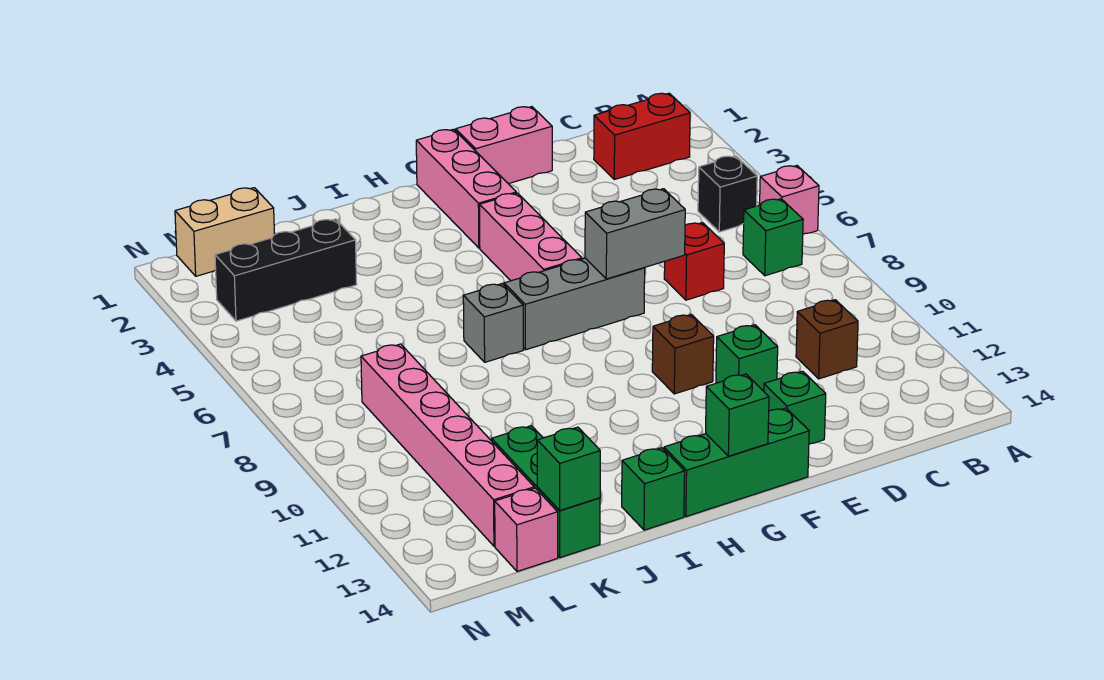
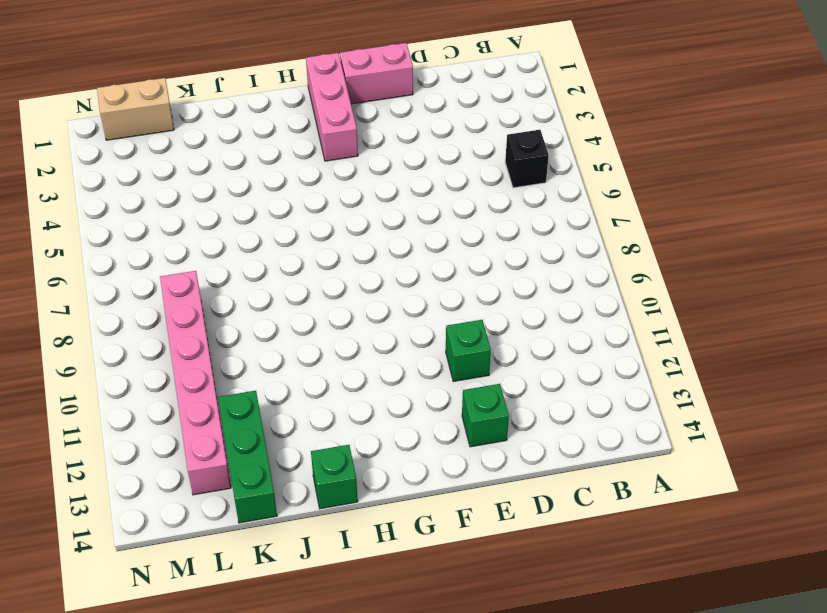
none -> pink 1x1 brick [760,166,819,234]
none -> red 1x2 brick [594,93,690,179]
none -> green 1x1 brick [743,199,803,276]

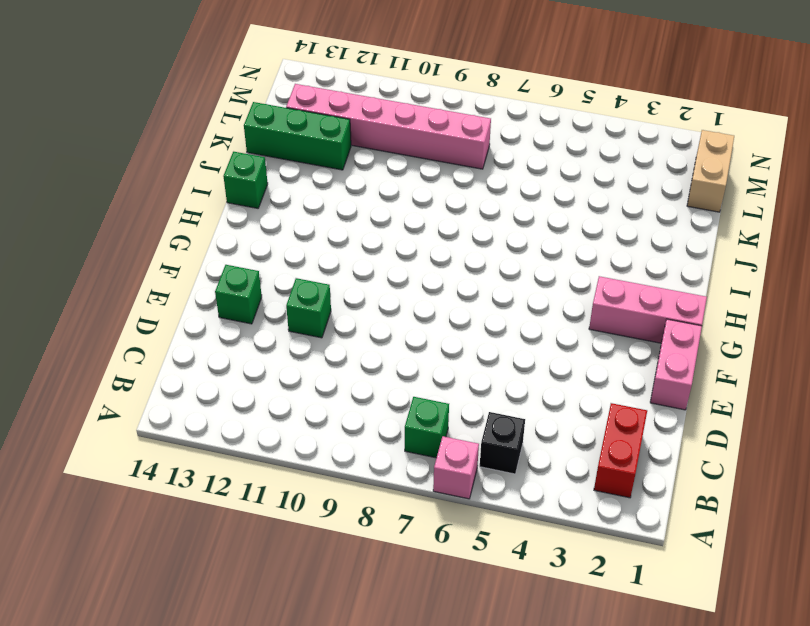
none -> brown 1x1 brick [796,300,858,379]
none -> red 1x1 brick [664,223,724,300]
none -> grey 1x3 brick [504,258,645,350]

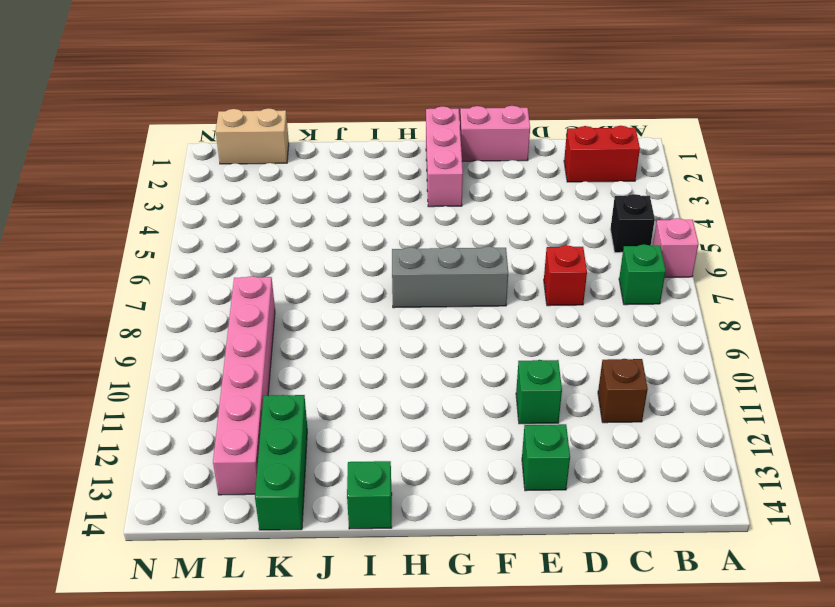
none -> brown 1x1 brick [652,314,714,394]
none -> green 1x3 brick [664,408,809,517]
none -> pink 1x3 brick [480,193,582,281]

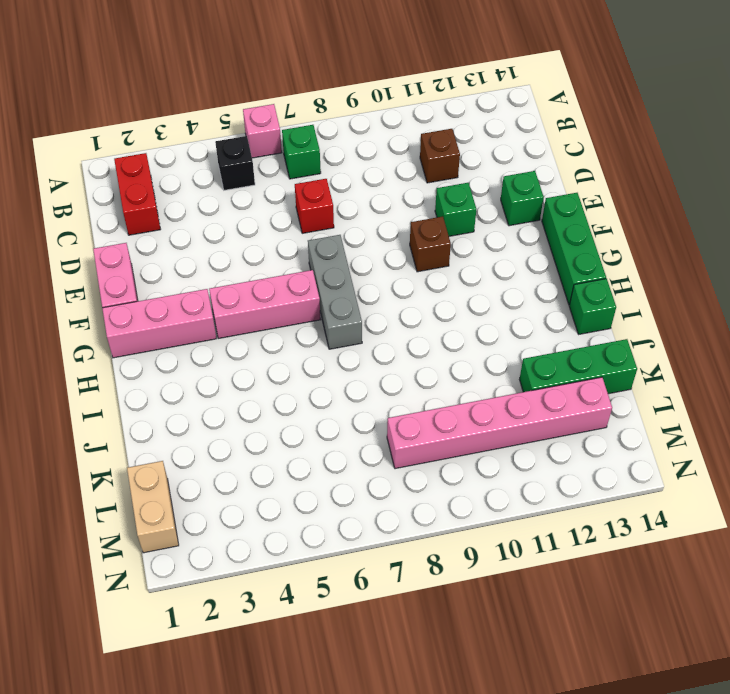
none -> grey 1x1 brick [463,284,523,362]
none -> black 1x3 brick [215,219,357,321]
none -> pink 1x1 brick [495,488,558,571]

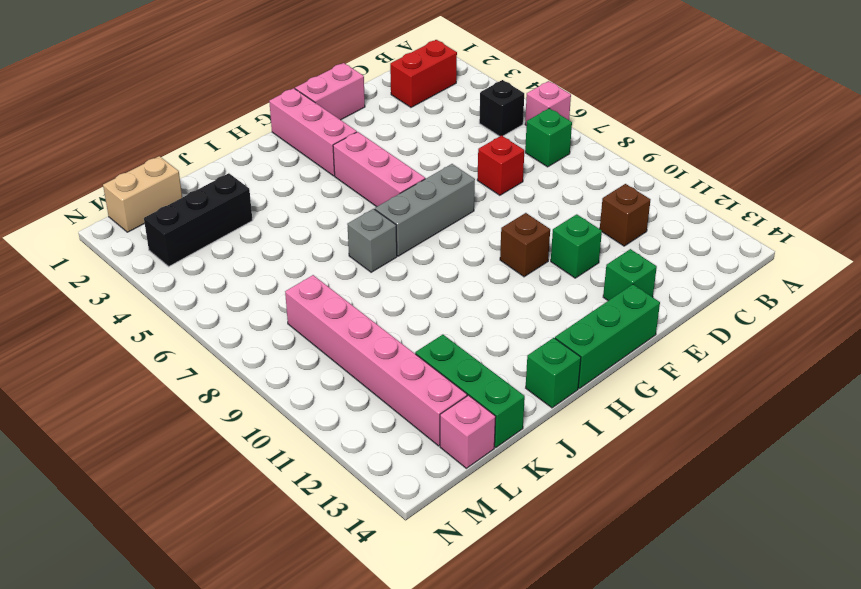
none -> grey 1x2 brick [585,189,685,279]
none -> green 1x1 brick [706,374,769,456]
none -> green 1x1 brick [537,427,600,511]

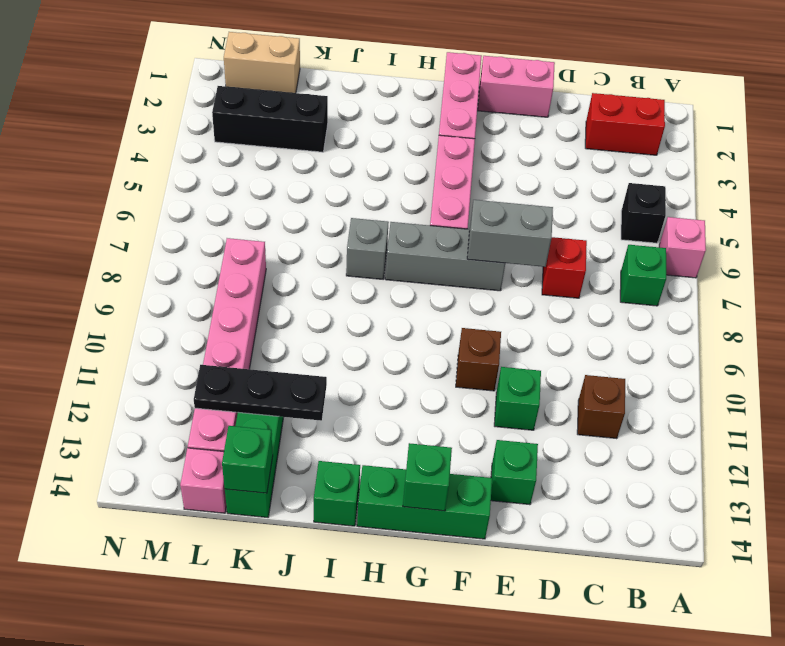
black 1x3 plate [194,365,327,421] -> none

